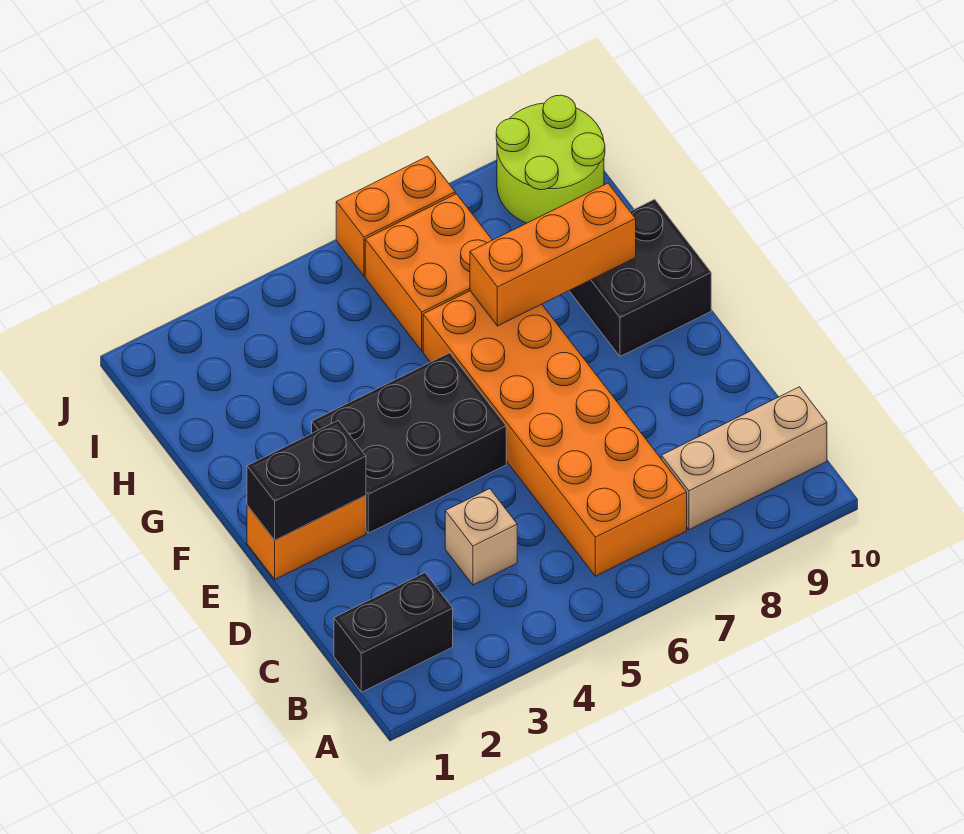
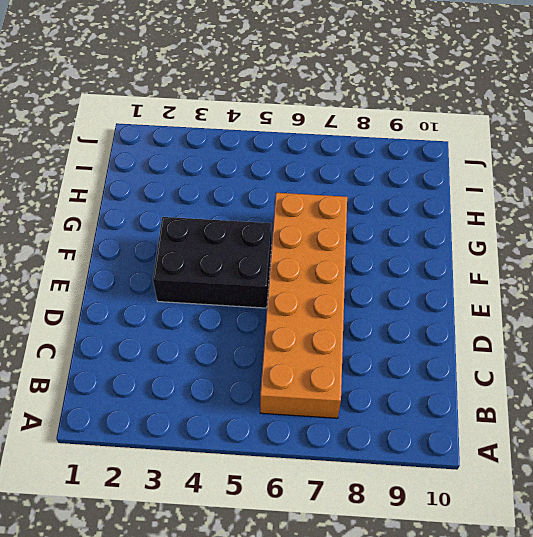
none -> black 1x2 brick [334,573,453,692]
none -> tan 1x3 brick [661,387,827,530]
none -> tan 1x1 brick [445,489,517,585]

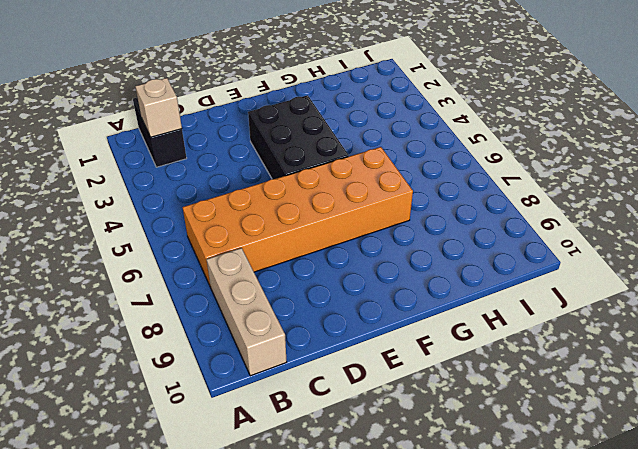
tan 1x1 brick [135,78,182,137] -> tan 1x1 brick moved to [445,489,517,585]
none -> orange 1x2 brick [247,496,366,579]
none -> black 2x2 brick [569,199,711,356]
none -> orange 2x2 brick [365,194,492,351]

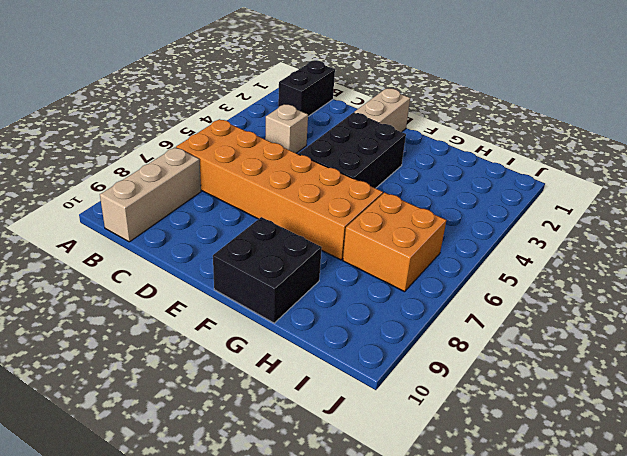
tan 1x2 brick [354,88,410,132] -> orange 1x2 brick [247,496,366,579]
none -> lime 2x2 round brick [496,95,605,223]
none -> orange 1x2 brick [336,156,455,276]
none -> black 1x2 brick [247,421,366,540]

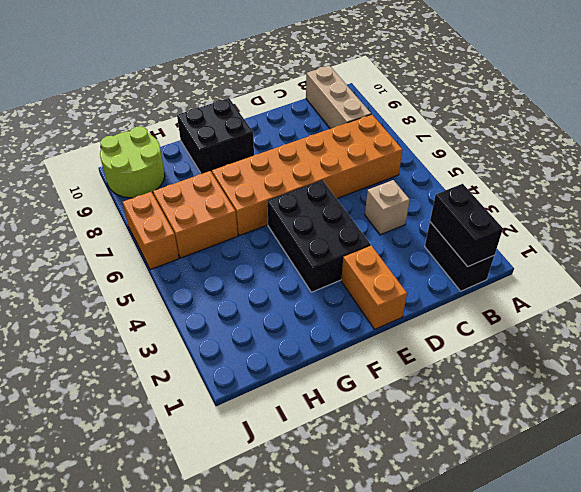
black 1x2 brick [430,184,503,267] -> black 1x2 brick moved to [247,421,366,540]
none -> orange 1x3 brick [470,183,636,326]

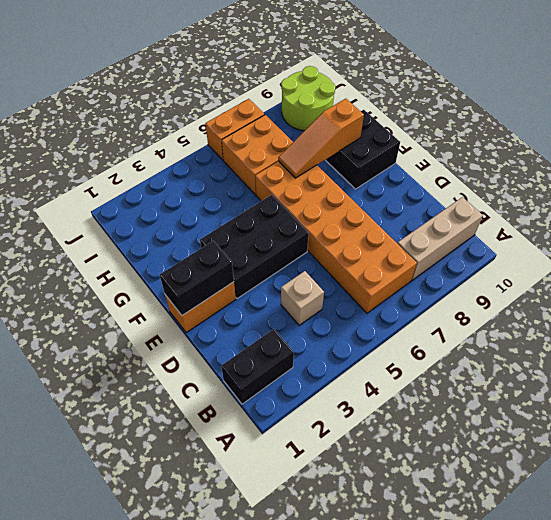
orange 1x3 slope [278,99,364,178] -> orange 1x3 brick [470,183,636,326]

